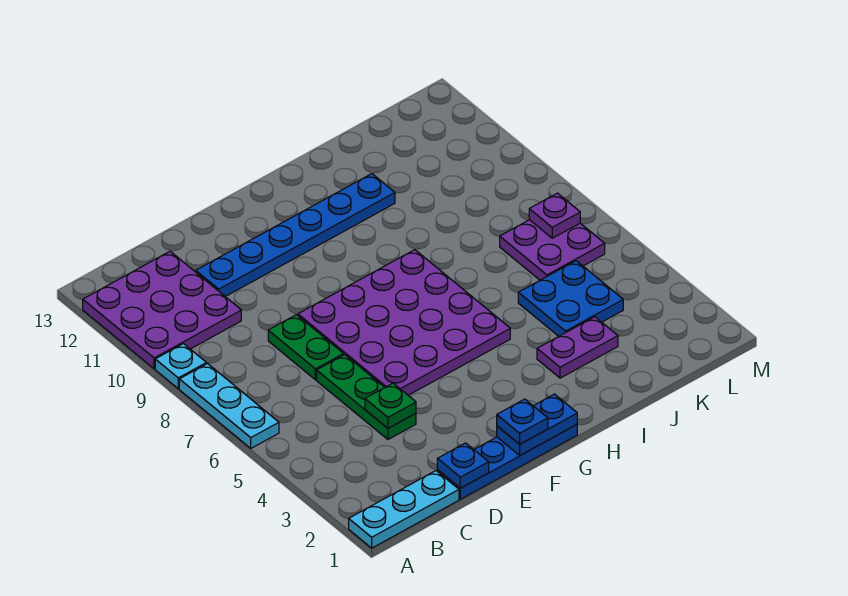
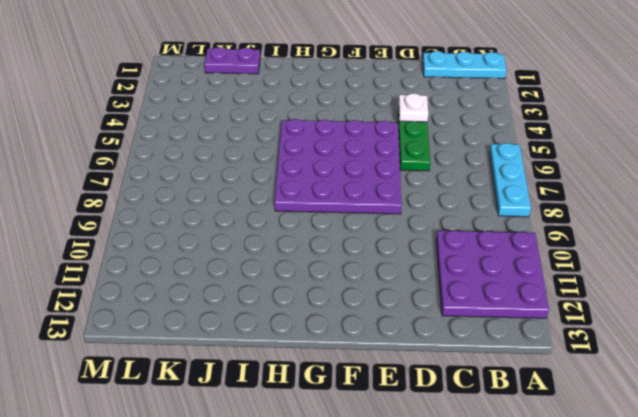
white 1x1 plate [399,93,428,122] -> green 1x1 plate [365,383,416,428]
purple 1x2 plate [204,47,260,74] -> purple 1x2 plate moved to [537,317,618,378]
none -> cyan 1x1 plate [155,344,206,389]
none -> blue 1x4 plate [437,425,577,499]
none -> green 1x2 plate [268,315,344,380]

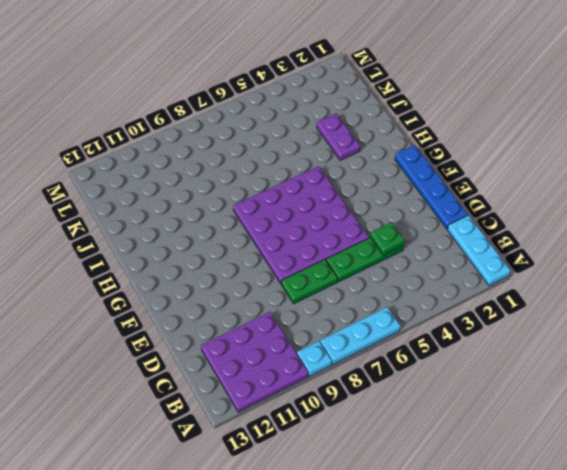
none -> blue 1x6 plate [196,174,395,297]
none -> blue 2x2 plate [518,261,623,336]
none -> purple 2x2 plate [500,220,605,280]

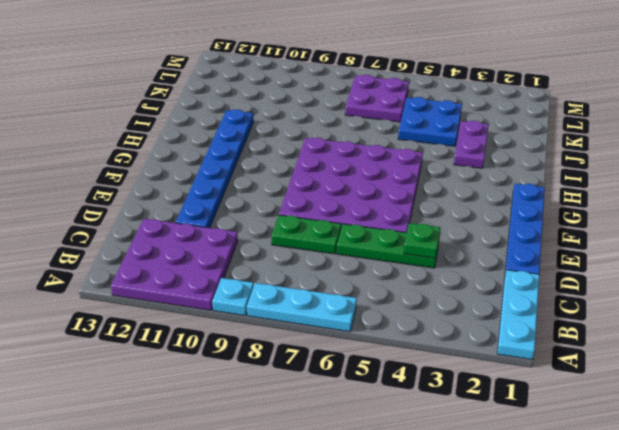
none -> blue 1x1 plate [437,443,489,488]
none -> blue 1x2 plate [497,394,577,455]
none -> purple 1x1 plate [529,193,580,238]

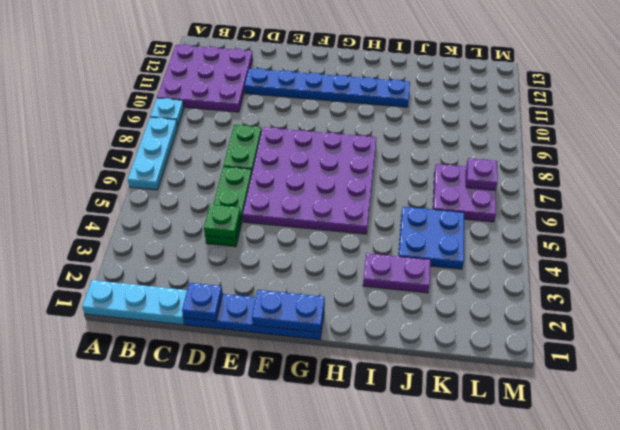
none -> blue 1x1 plate [497,399,548,444]

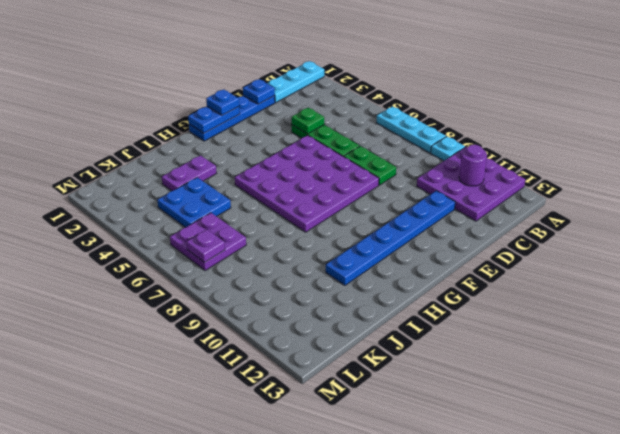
purple 1x1 round brick [459,145,487,186] -> none

